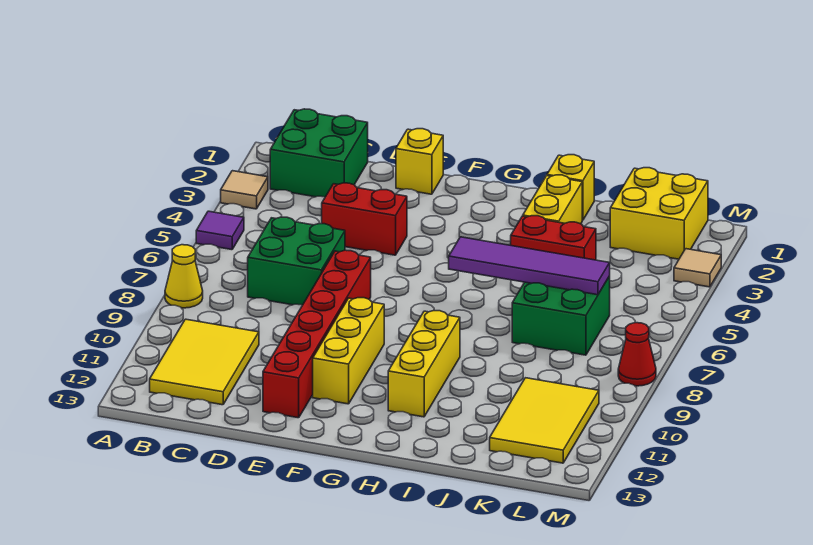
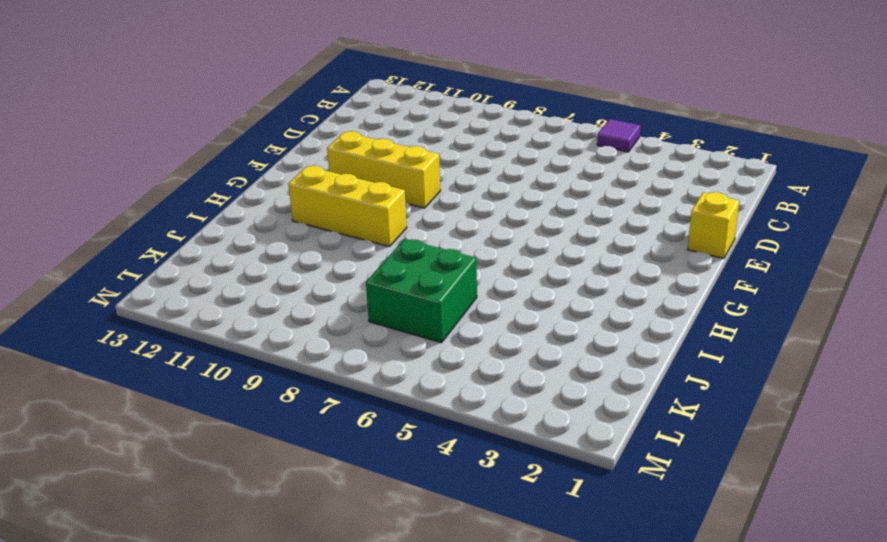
none -> tan 1x1 tile [221,171,268,209]
none -> yellow 1x1 cone [165,245,203,308]
none -> green 2x2 brick [270,109,368,197]

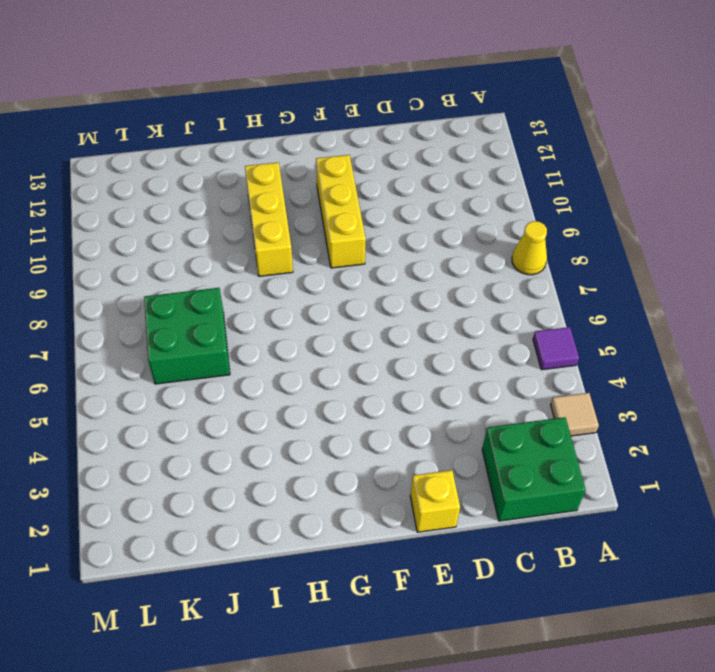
none -> yellow 2x3 tile [150,319,259,405]
none -> green 2x2 brick [248,217,345,305]
none -> red 1x2 brick [322,183,407,255]

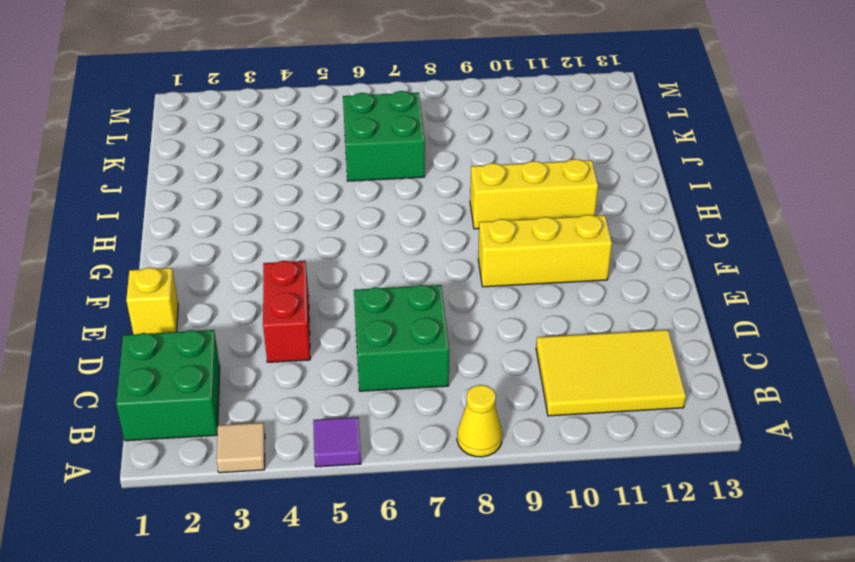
none -> red 1x6 brick [263,250,371,418]
none -> yellow 1x1 brick [547,155,594,220]
none -> yellow 1x2 brick [523,175,582,224]

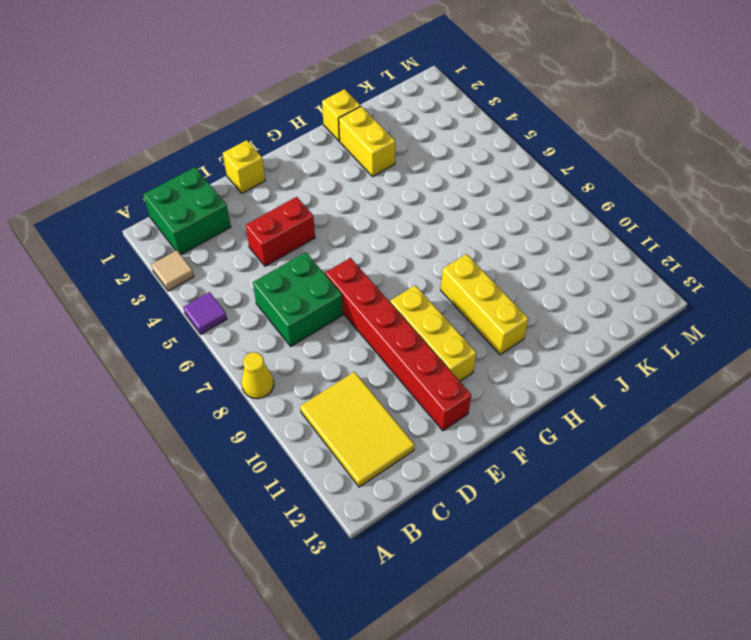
none -> red 1x2 brick [511,216,596,260]
none -> green 2x2 brick [512,276,610,355]
none -> yellow 2x2 brick [610,168,708,259]

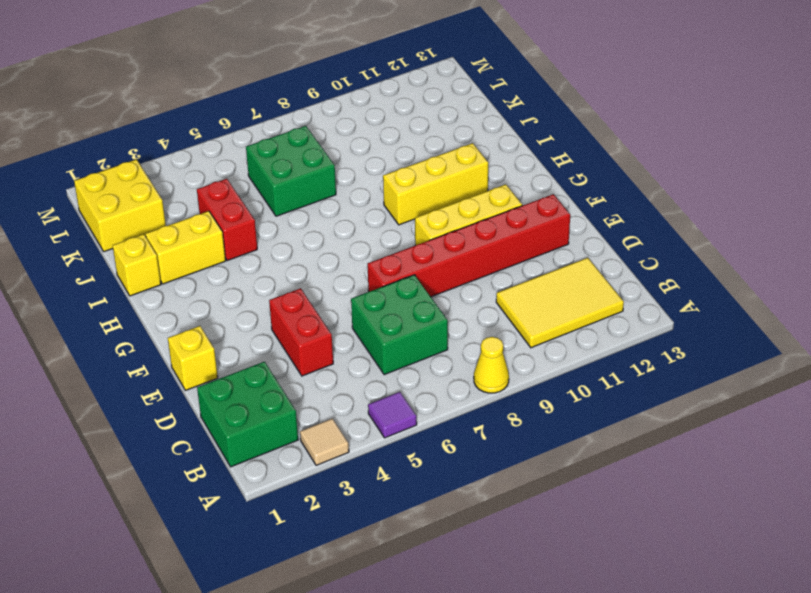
none -> yellow 2x3 tile [490,378,599,463]
none -> tan 1x1 tile [674,249,721,287]
none -> red 1x1 cone [618,323,656,386]

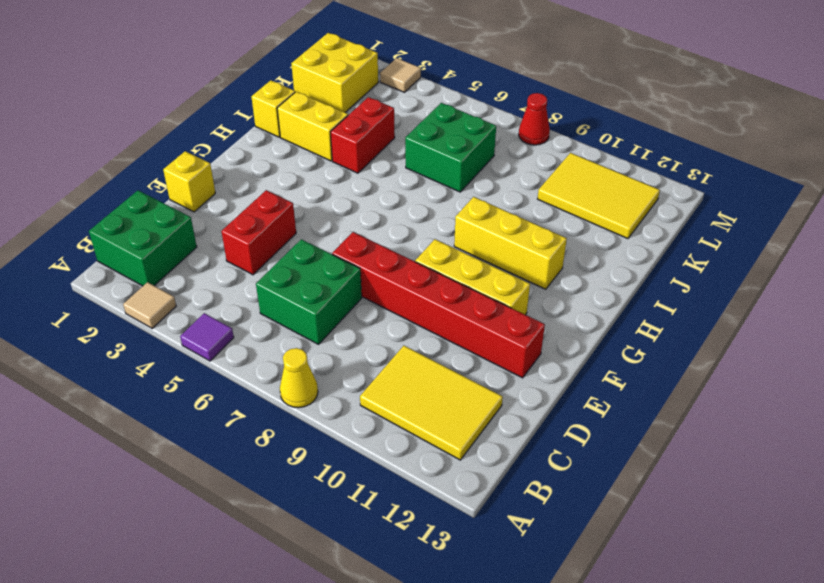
none -> purple 1x4 tile [449,237,610,295]

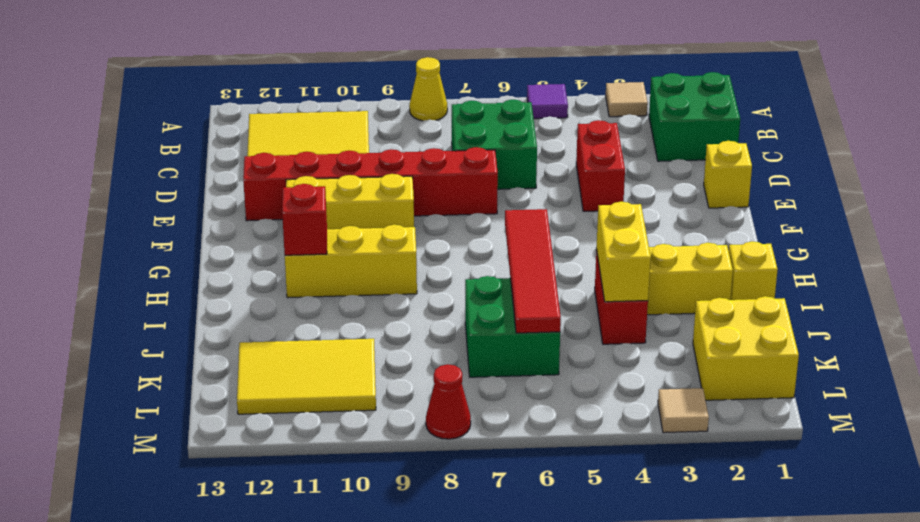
red 1x4 tile [505,209,561,333] -> purple 1x4 tile [449,237,610,295]
red 1x1 brick [282,184,327,255] -> none
yellow 1x2 brick [596,202,651,302] -> none

